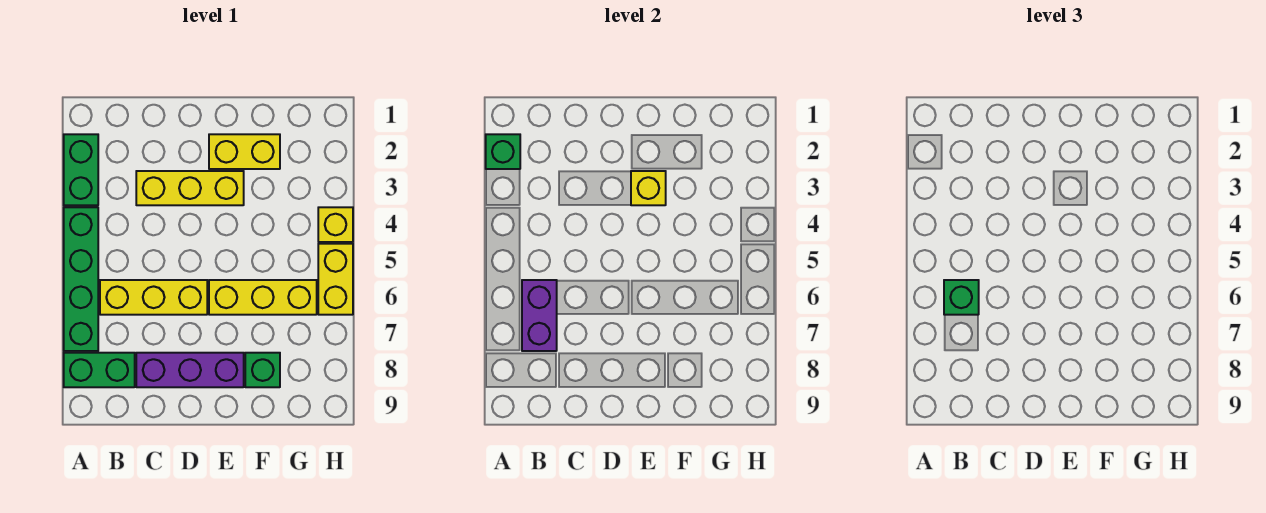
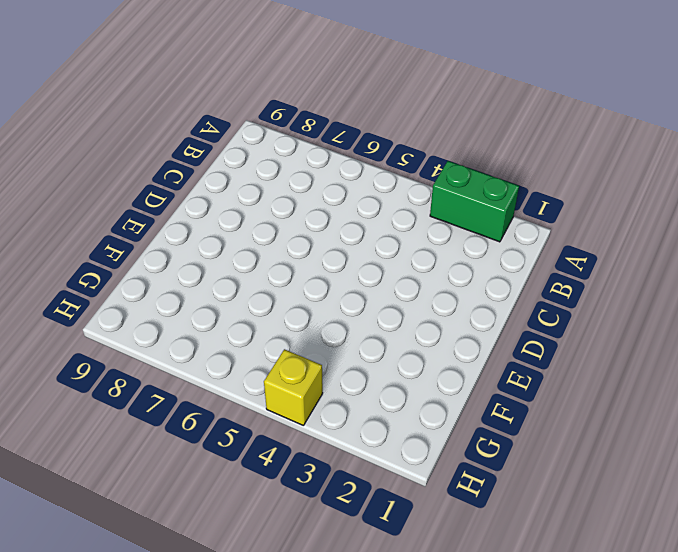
none -> green 1x4 brick [64,207,98,351]
none -> green 1x2 brick [64,353,135,387]
none -> yellow 1x3 brick [100,280,207,315]

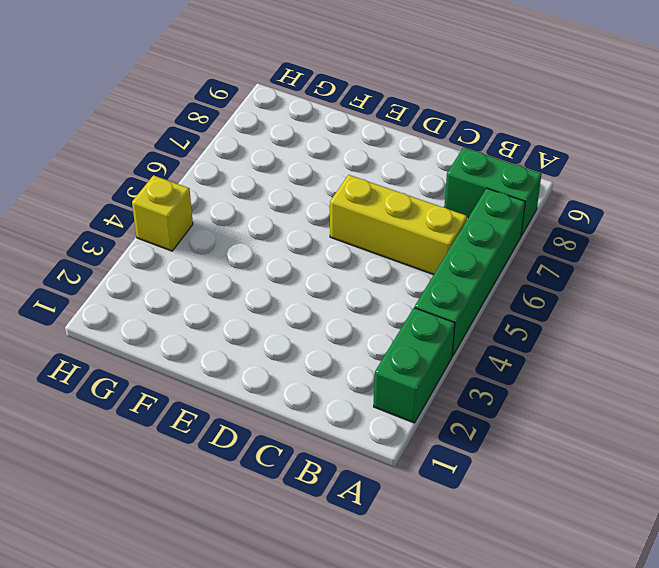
none -> yellow 1x3 brick [136,171,244,205]
none -> purple 1x3 brick [136,353,244,387]
none -> yellow 1x2 brick [209,134,280,169]

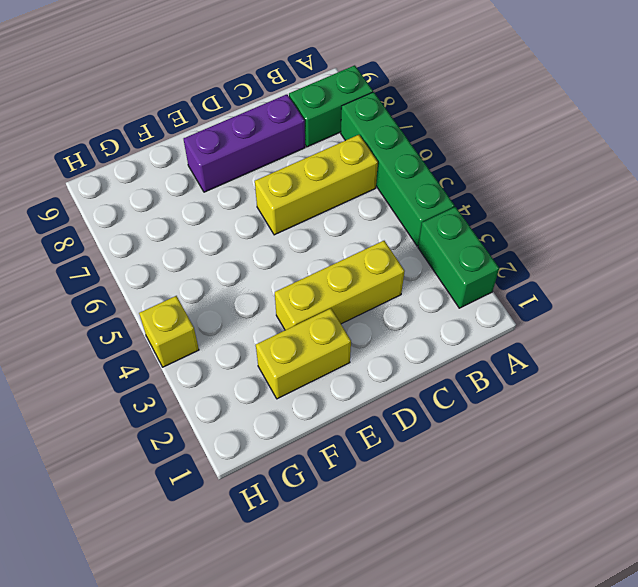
none -> yellow 1x3 brick [209,280,317,315]
none -> green 1x1 brick [245,353,280,387]
none -> yellow 1x2 brick [318,244,353,315]

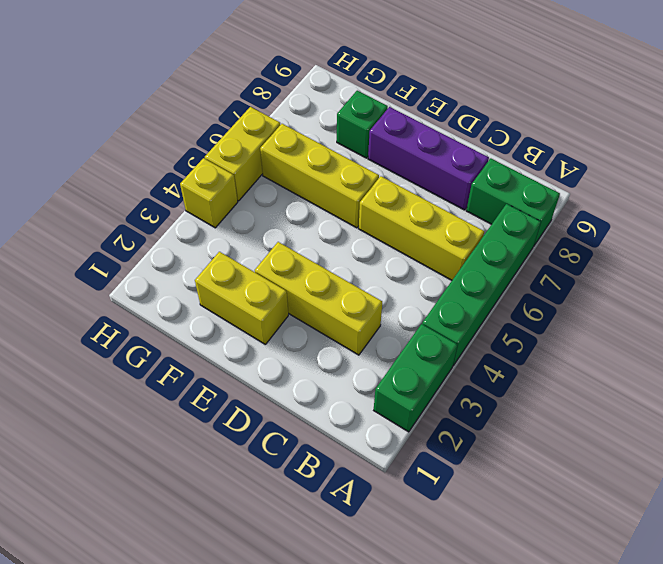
none -> green 1x1 brick [486,134,520,169]
none -> purple 1x2 brick [522,280,557,351]
none -> yellow 1x1 brick [631,171,666,205]

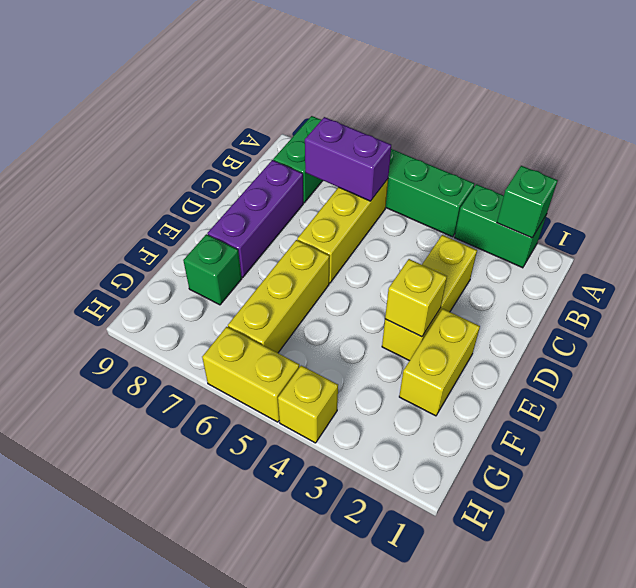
none -> green 1x1 brick [944,280,979,315]

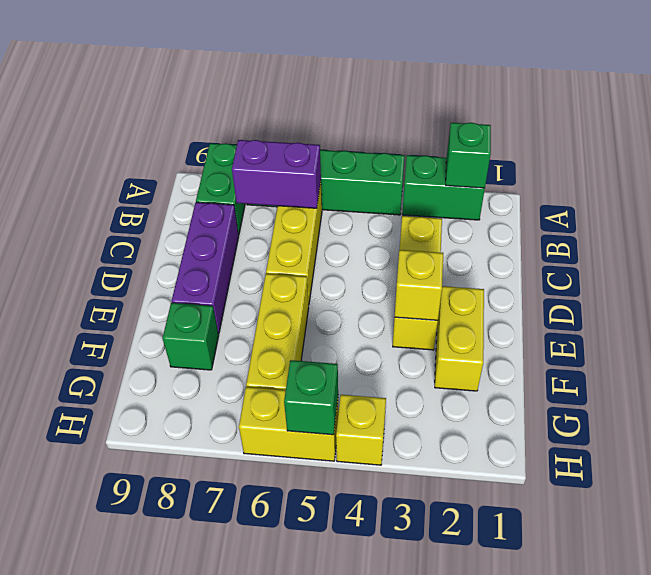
green 1x1 brick [284,360,338,435] -> green 1x1 brick moved to [944,280,979,315]

